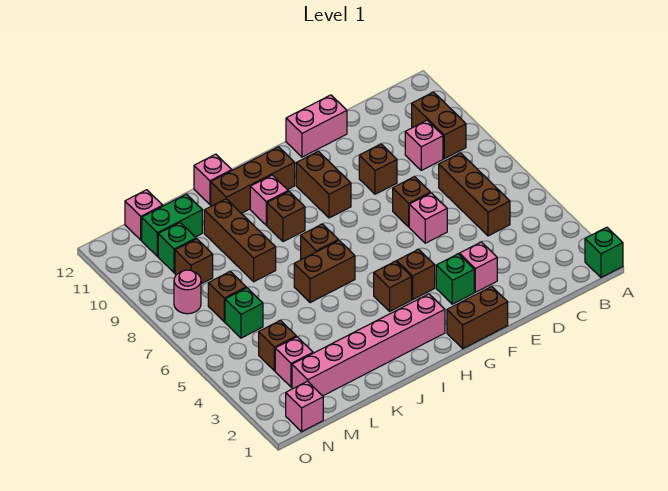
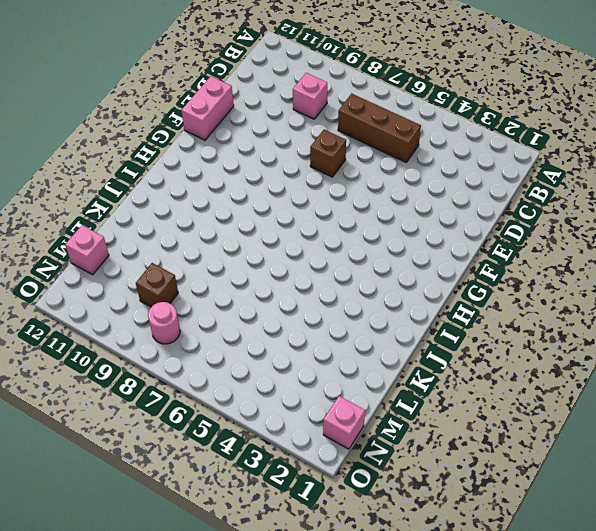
none -> green 1x1 brick [585,227,623,277]
none -> brown 1x2 brick [412,92,466,159]
none -> pink 1x1 brick [459,242,497,292]
none -> pink 1x1 brick [409,193,447,243]

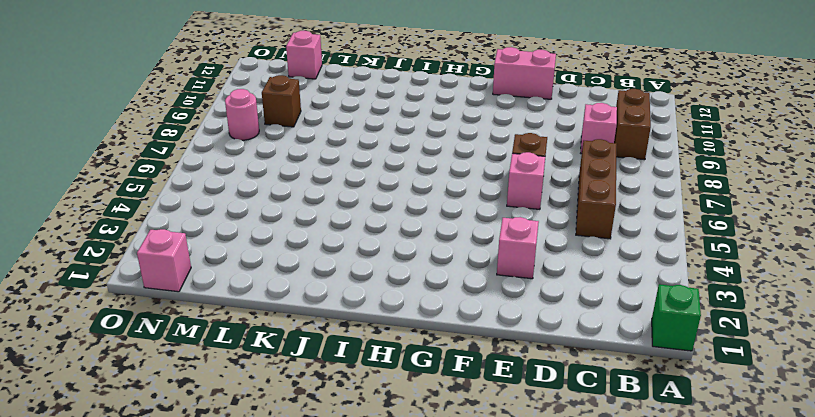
none -> brown 1x1 brick [359,144,397,194]
none -> brown 1x2 brick [447,287,508,349]
none -> green 1x1 brick [436,254,474,304]
none -> brown 1x1 brick [397,249,435,299]

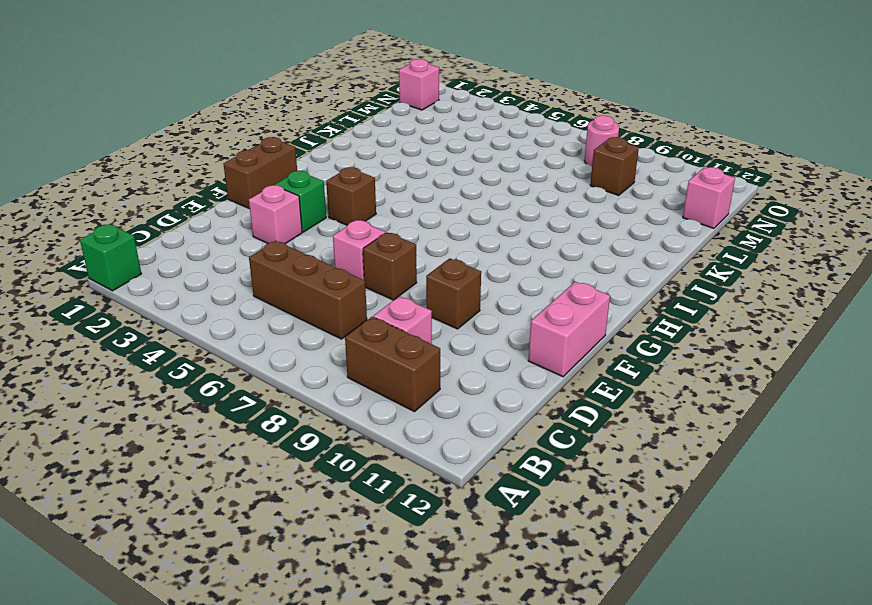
none -> brown 1x2 brick [296,151,351,218]
none -> pink 1x6 brick [292,294,445,396]
none -> brown 1x1 brick [374,261,412,311]
none -> brown 1x3 brick [211,147,295,213]

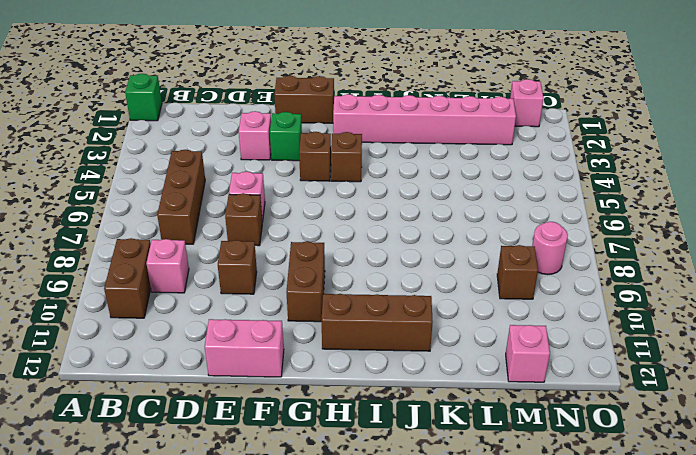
none -> brown 1x2 brick [294,240,355,303]
none -> brown 1x1 brick [301,224,338,260]
none -> brown 1x1 brick [267,191,305,242]
none -> pink 1x1 brick [250,175,288,225]

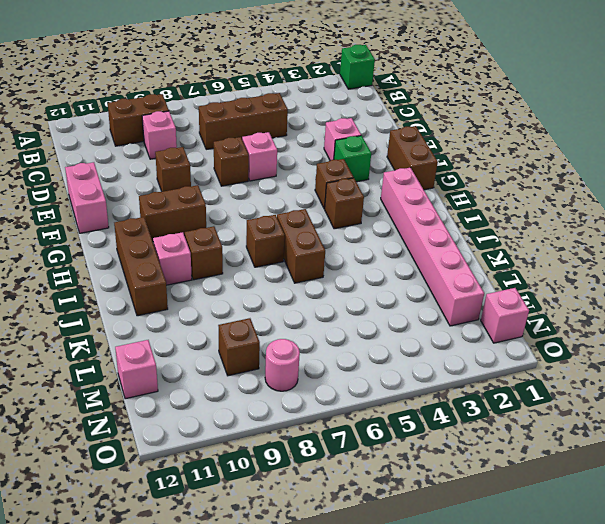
none -> pink 1x1 brick [194,154,232,204]
none -> brown 1x3 brick [204,199,276,282]
none -> green 1x2 brick [142,194,202,256]
none -> pink 1x1 brick [275,337,313,387]

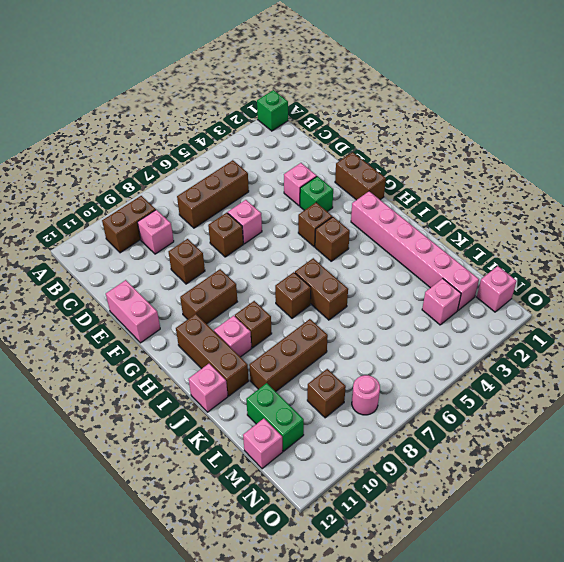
none -> brown 1x1 brick [259,320,296,371]
none -> green 1x1 brick [225,288,263,338]
none -> brown 1x1 brick [208,272,246,322]
none -> green 1x1 brick [158,223,196,273]

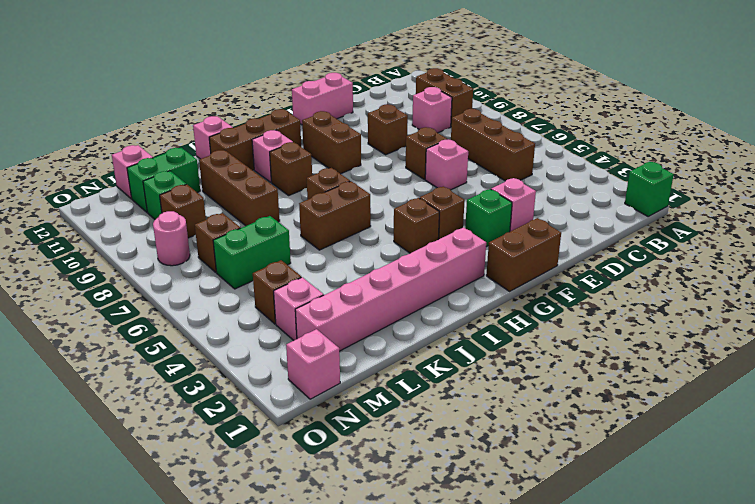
green 1x2 brick [213,216,291,289] -> green 1x1 brick [225,288,263,338]

